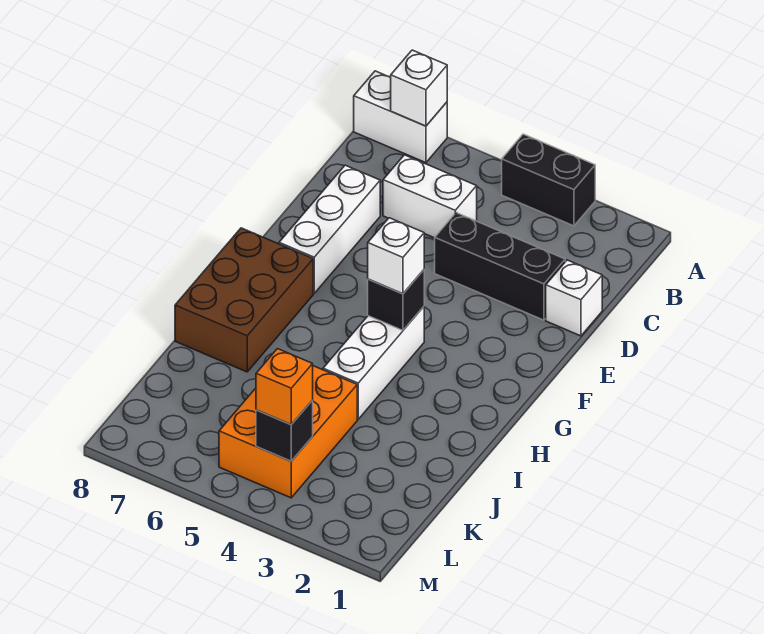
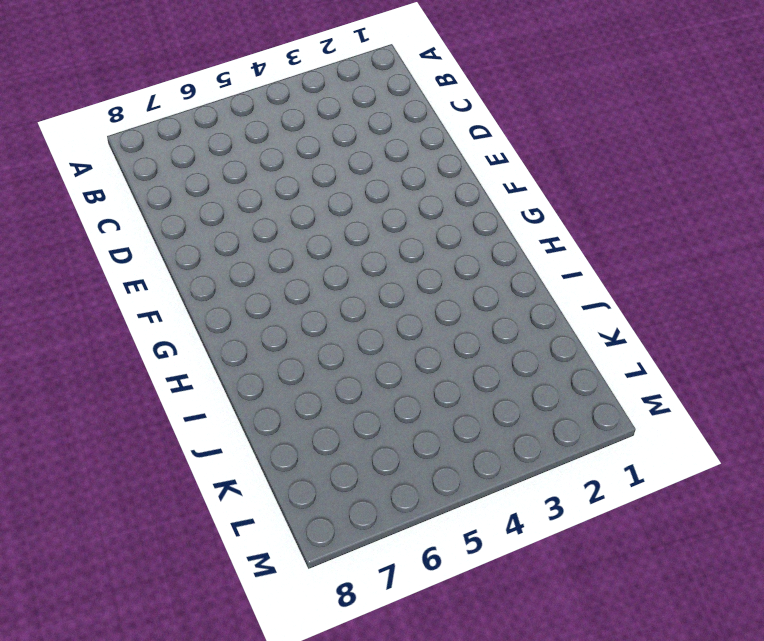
none -> black 1x2 brick [502,134,595,226]
none -> white 1x2 brick [354,71,447,163]
none -> white 1x2 brick [383,155,477,238]

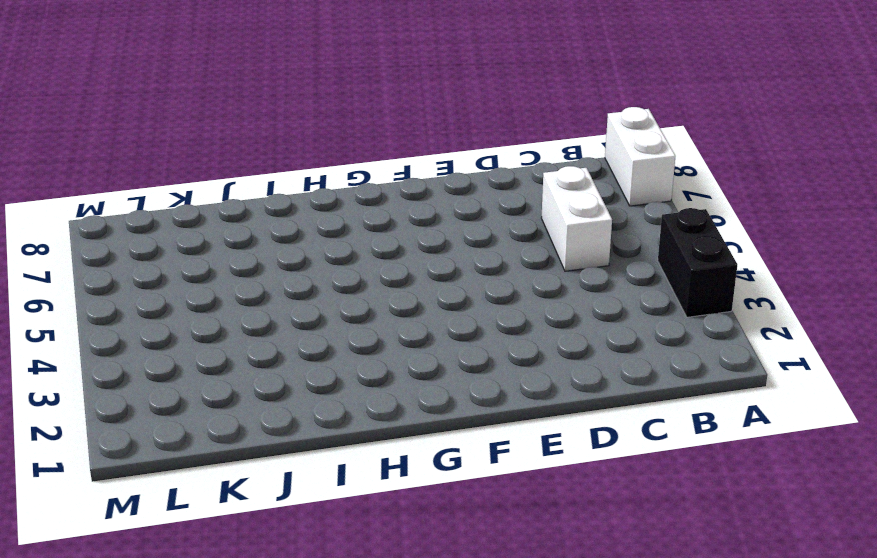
none -> white 1x1 brick [546,260,602,336]
none -> black 1x3 brick [435,213,565,320]
none -> white 1x3 brick [279,165,380,293]

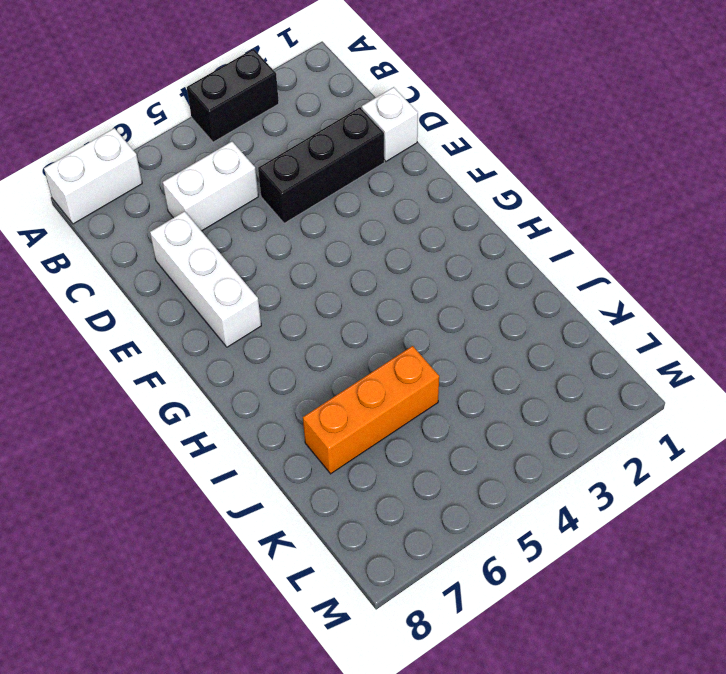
orange 1x3 brick [303,346,439,474] -> orange 2x3 brick [219,366,357,498]
none -> white 1x3 brick [323,307,424,419]
none -> brown 2x3 brick [175,228,313,372]
none -> white 1x1 brick [390,50,447,126]

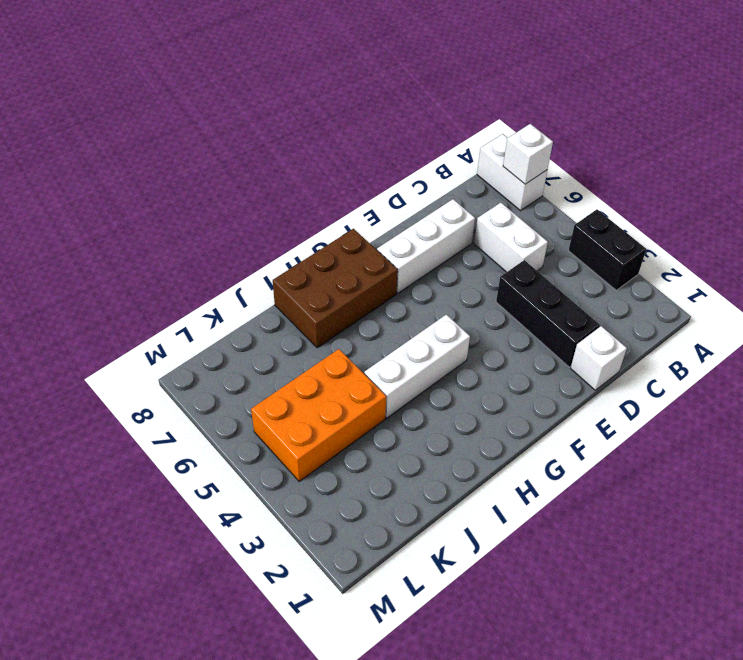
none -> black 1x1 brick [368,270,424,330]
none -> black 1x1 brick [256,400,313,461]
none -> white 1x1 brick [368,218,424,294]

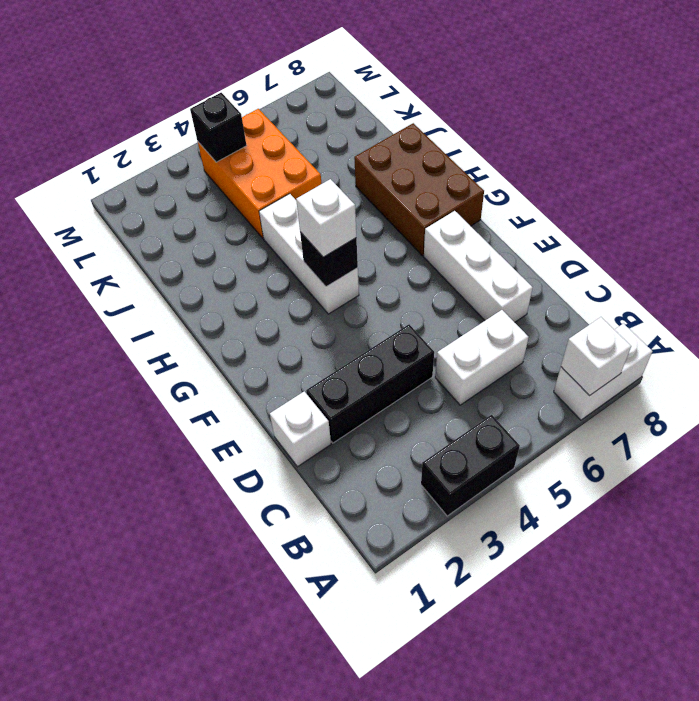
none -> orange 1x1 brick [256,349,313,424]

